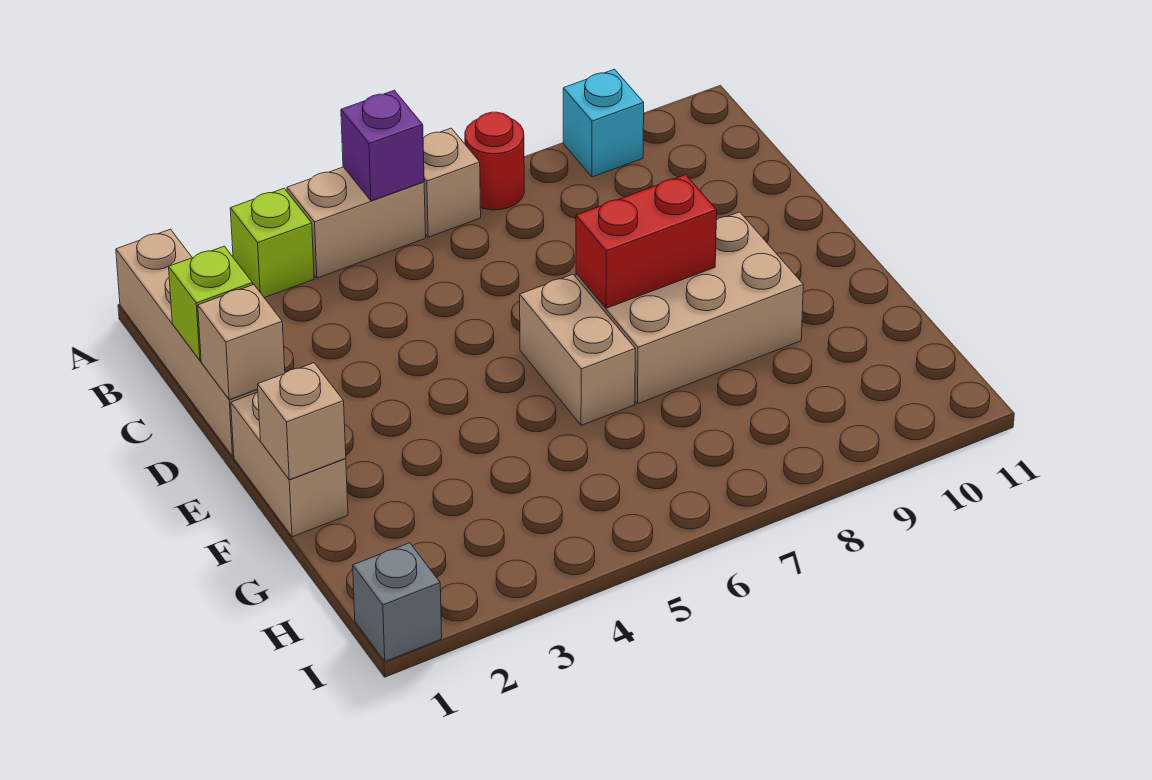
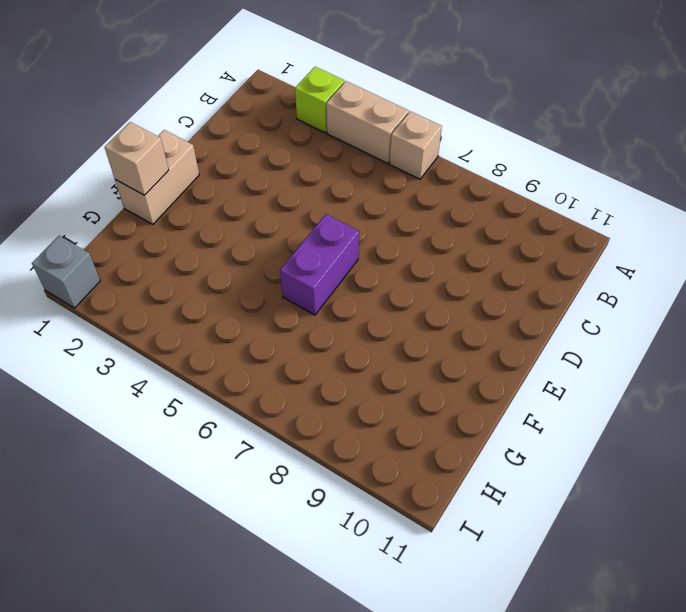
purple 1x2 brick [280,214,359,315] -> tan 1x2 brick [520,274,635,425]
none -> tan 1x4 brick [116,229,258,456]
none -> red 1x1 round brick [465,112,524,210]
none -> cyan 1x1 brick [563,69,644,177]

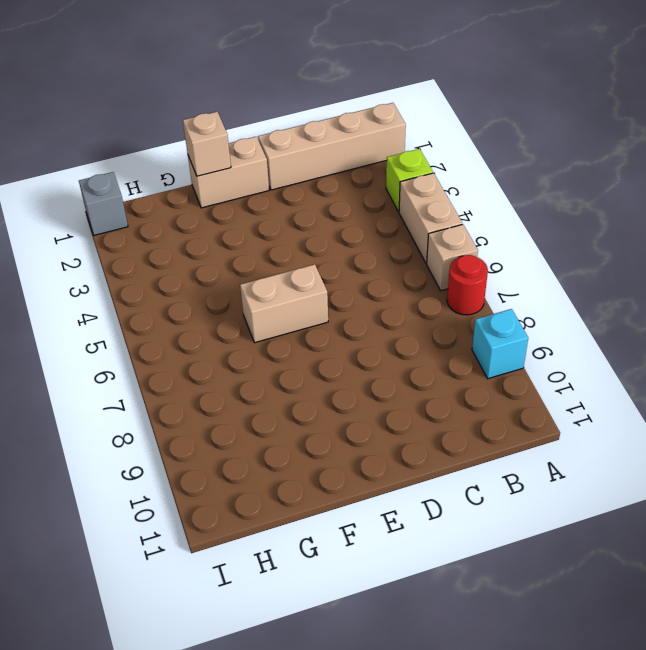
none -> tan 2x3 brick [576,212,803,403]
none -> purple 1x1 brick [341,90,424,201]
none -> lime 1x1 brick [169,246,253,360]

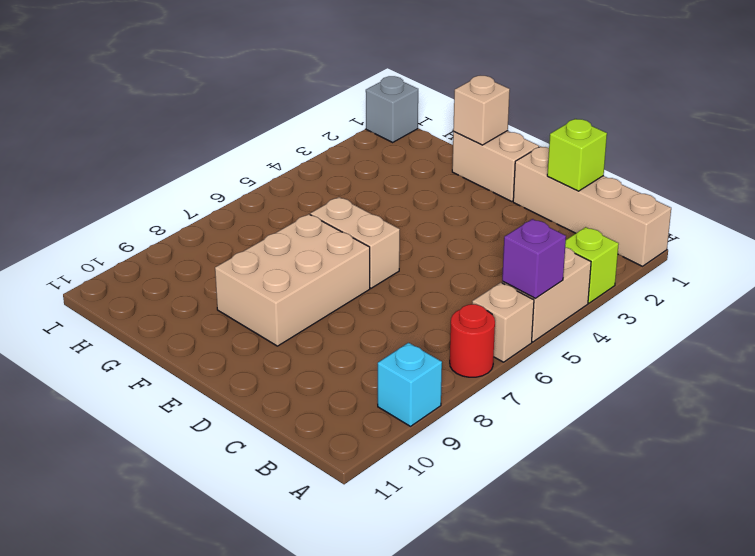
none -> tan 1x1 brick [198,285,285,400]
none -> red 1x2 brick [576,175,717,308]

